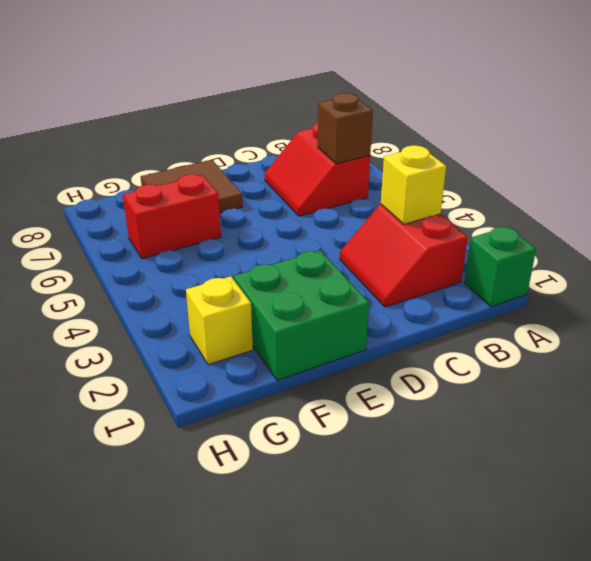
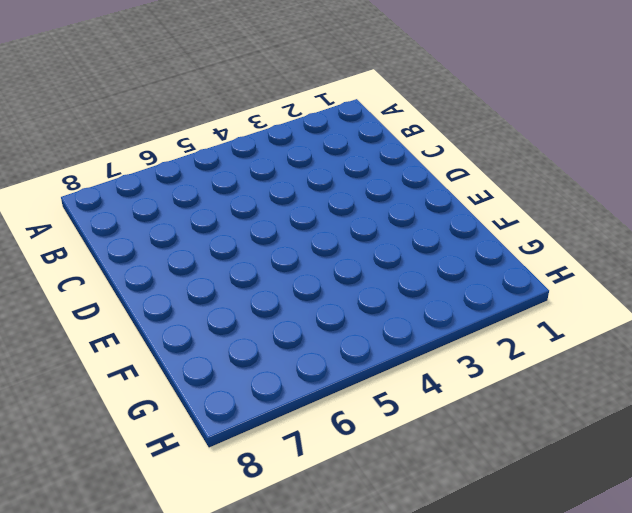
none -> green 1x1 brick [464,226,536,307]
none -> red 2x2 slope [340,204,468,307]

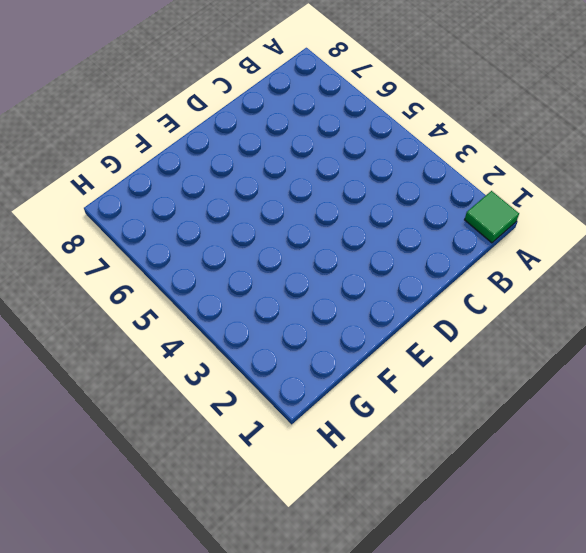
green 1x1 tile [465,191,519,243] -> green 1x1 brick [464,226,536,307]
none -> red 2x2 slope [340,204,468,307]
none -> red 2x2 slope [265,123,370,216]

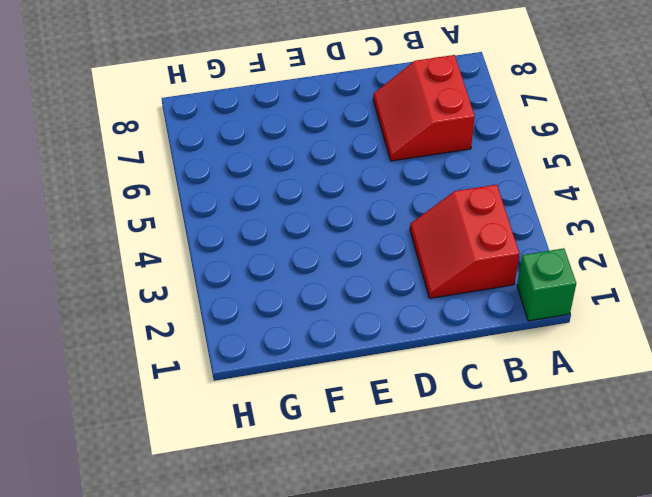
none -> green 2x2 brick [233,250,369,380]
none -> brown 2x2 tile [141,160,243,213]

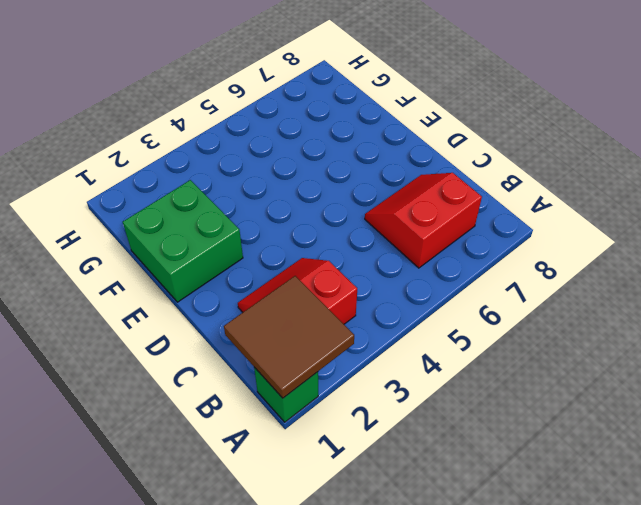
brown 2x2 tile [224,276,354,398] -> brown 2x2 tile moved to [141,160,243,213]
none -> red 1x2 brick [123,174,221,259]
none -> yellow 1x1 brick [186,276,253,365]

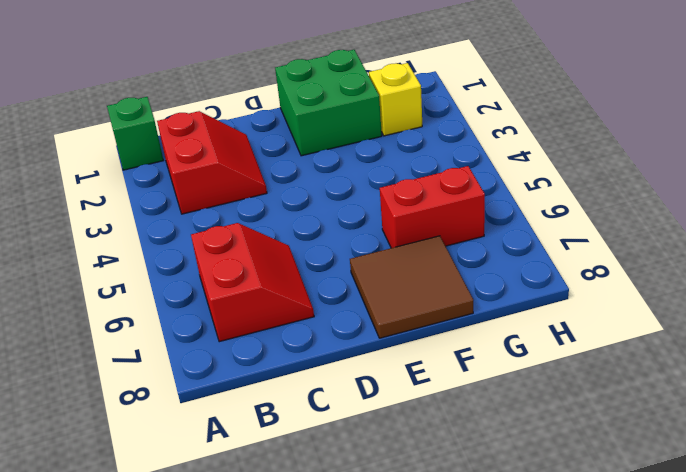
none -> yellow 1x1 brick [381,145,446,224]
none -> brown 1x1 brick [318,93,373,164]

